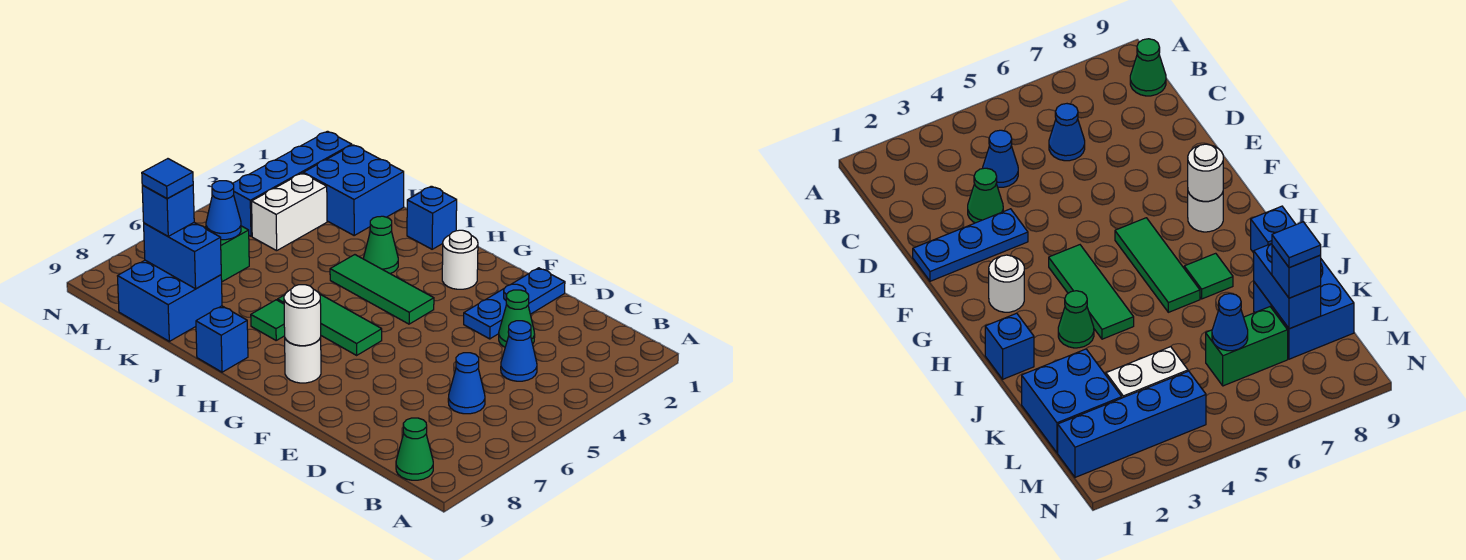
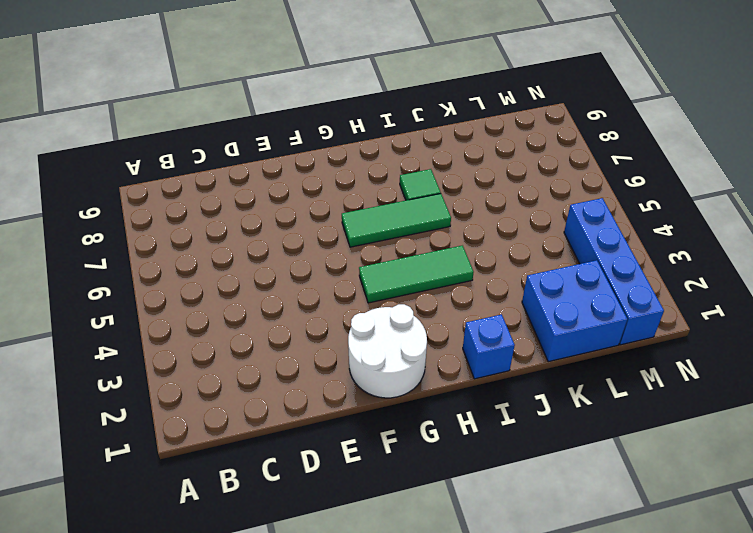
white 2x2 round brick [348,304,427,398] -> white 1x1 round brick [442,230,478,289]
none -> green 1x1 cone [396,418,433,480]
none -> blue 1x1 cone [501,321,537,381]
none -> blue 1x1 cone [448,353,485,414]

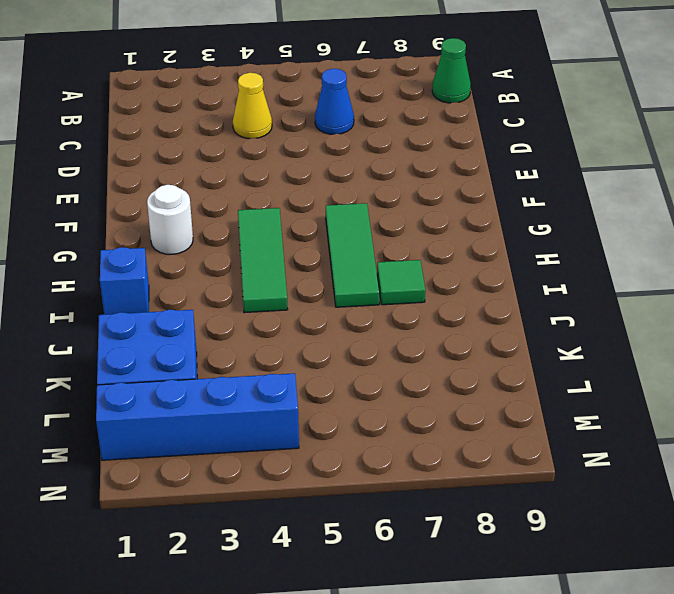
yellow 1x1 cone [233,73,272,139] -> blue 1x1 cone [501,321,537,381]
none -> green 1x1 cone [499,290,535,347]
none -> blue 1x3 plate [464,268,565,339]
none -> white 1x1 round brick [285,338,321,383]

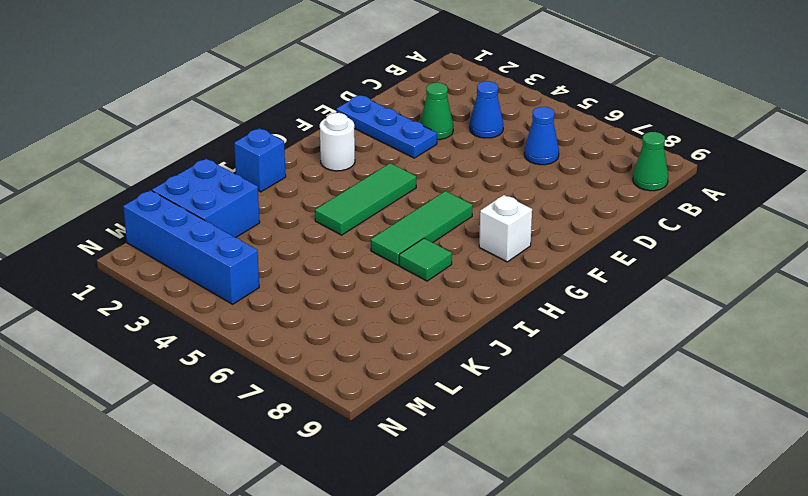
white 1x1 brick [479,195,532,262] -> white 1x1 round brick [285,338,321,383]
none -> green 1x1 cone [364,216,398,274]
none -> blue 1x1 brick [196,306,248,372]
none -> blue 2x2 brick [118,260,222,341]

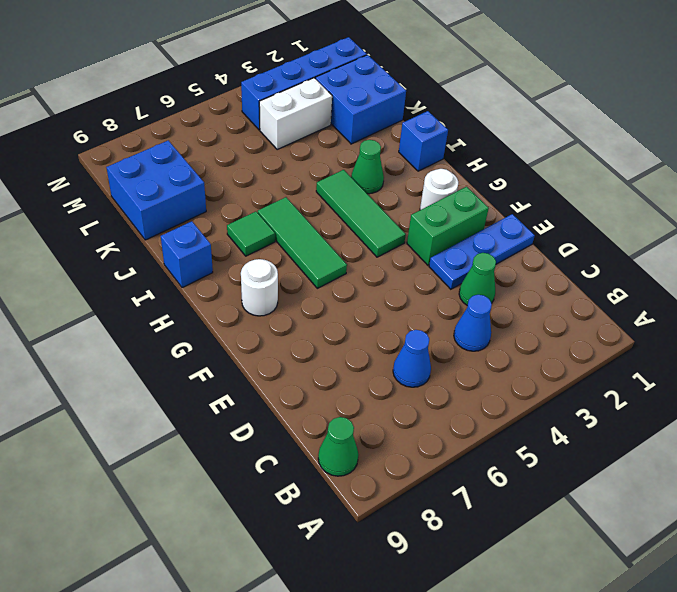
green 1x2 brick [407,187,489,265] -> green 1x2 brick moved to [204,226,249,282]
none -> white 1x1 round brick [284,285,321,346]
none -> blue 1x2 brick [144,223,221,289]
none -> blue 1x1 cone [206,181,241,240]

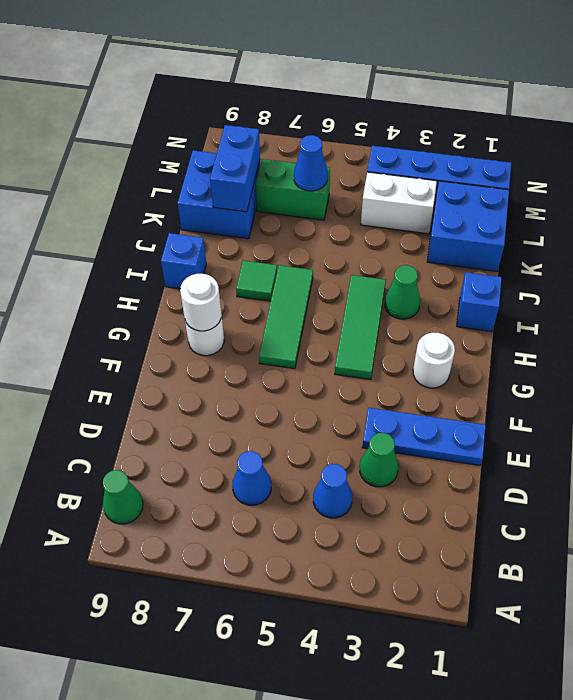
none -> blue 1x1 brick [142,185,194,236]
none -> blue 1x1 tile [142,159,193,198]

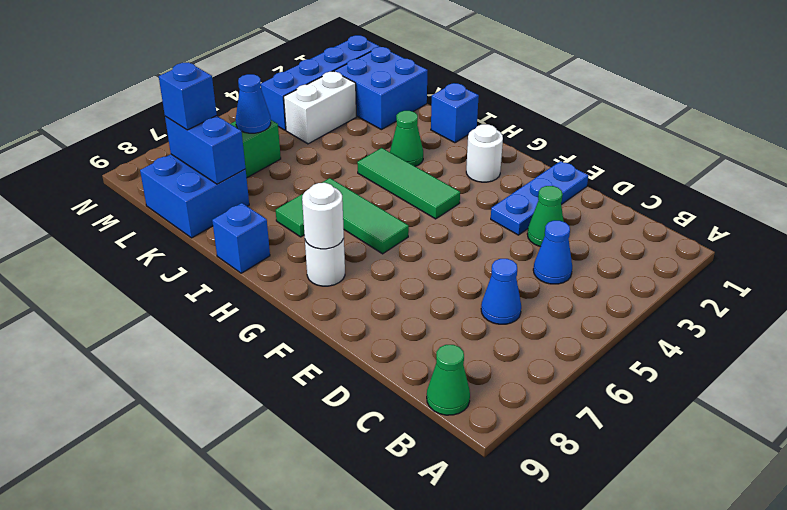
none -> blue 1x1 tile [142,159,193,198]

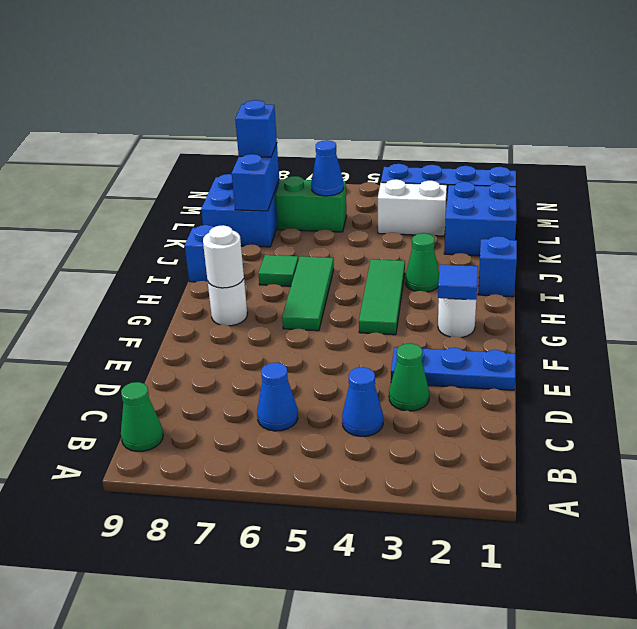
blue 1x1 tile [438,265,478,300] -> blue 1x1 tile moved to [142,159,193,198]

